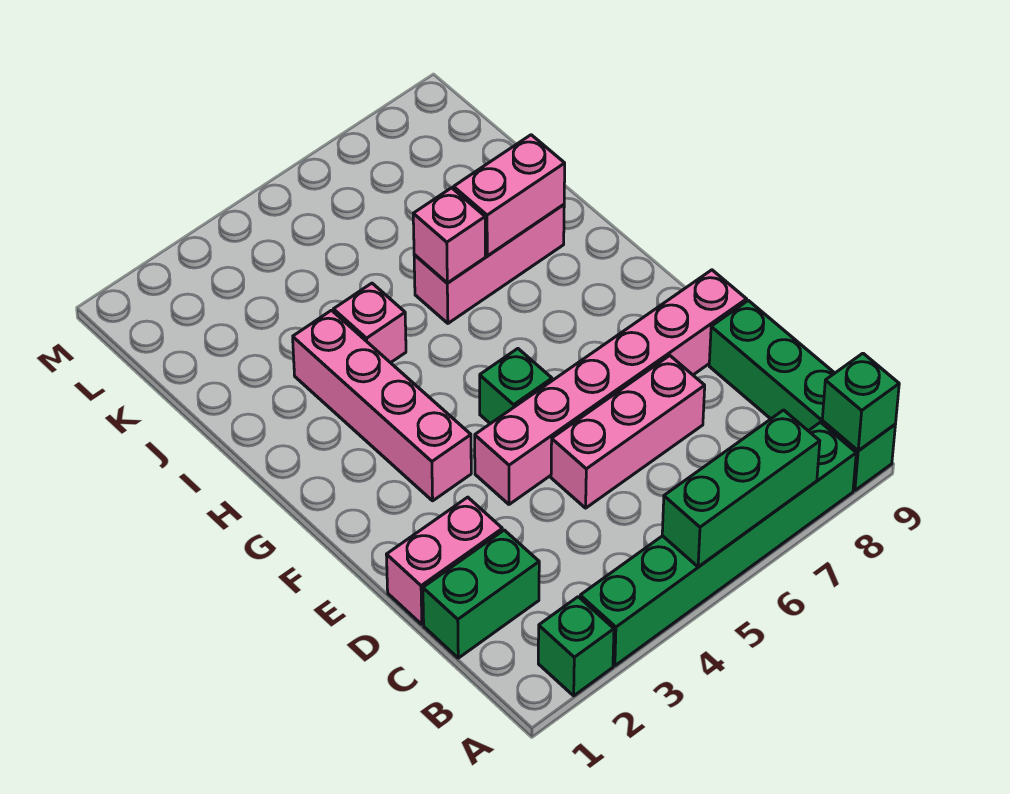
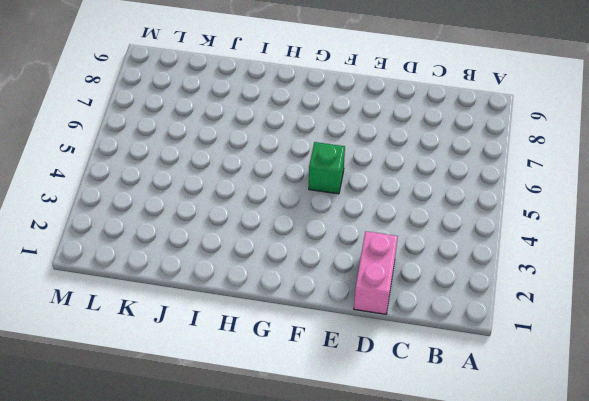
none -> green 1x1 brick [538,597,614,696]
none -> green 1x6 brick [580,422,856,666]
none -> green 1x4 brick [709,300,895,491]

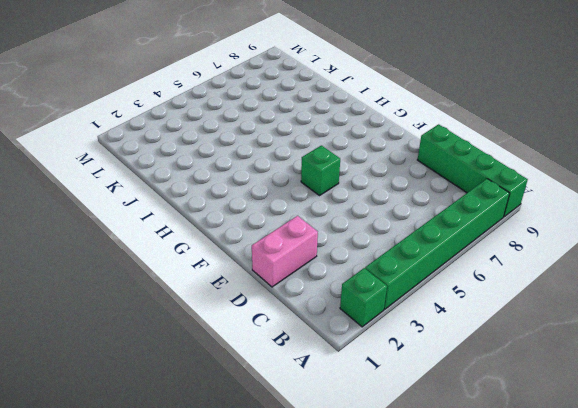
none -> green 1x2 brick [423,530,539,658]
none -> pink 1x3 brick [551,356,705,508]
none -> pink 1x6 brick [475,270,747,504]

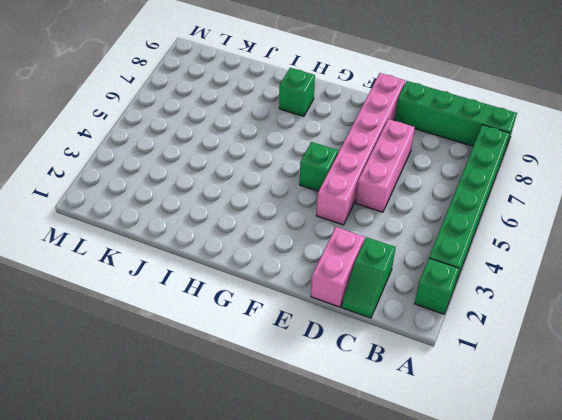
green 1x2 slope [342,237,396,318] -> green 1x2 brick [423,530,539,658]
green 1x1 brick [279,68,315,116] -> green 1x1 brick moved to [822,353,899,451]
none -> pink 1x4 brick [293,310,471,501]
none -> pink 1x1 brick [333,283,406,363]
none -> pink 1x3 brick [414,205,564,323]

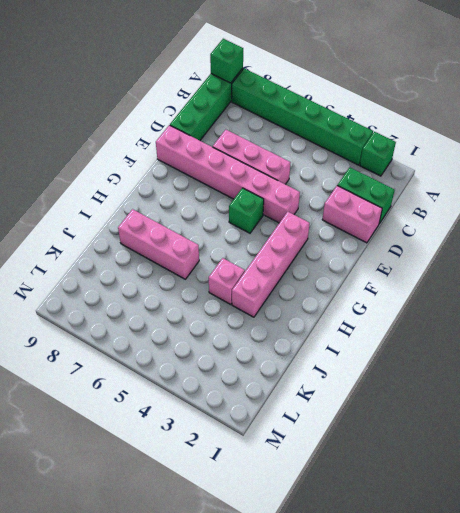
none -> green 1x3 brick [662,410,820,567]
none -> pink 1x1 brick [413,188,485,283]
none -> pink 1x2 brick [454,135,565,256]

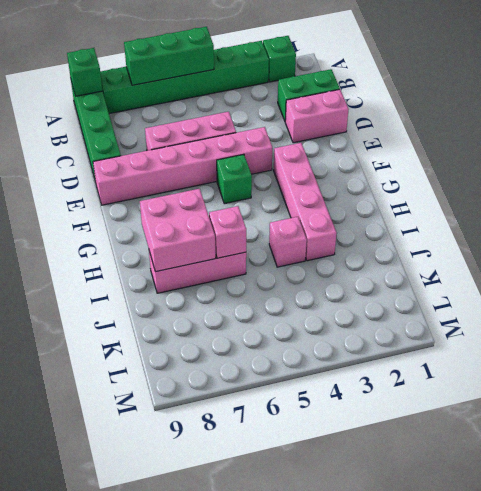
pink 2x2 brick [140,189,216,272] -> pink 1x2 brick [454,135,565,256]

